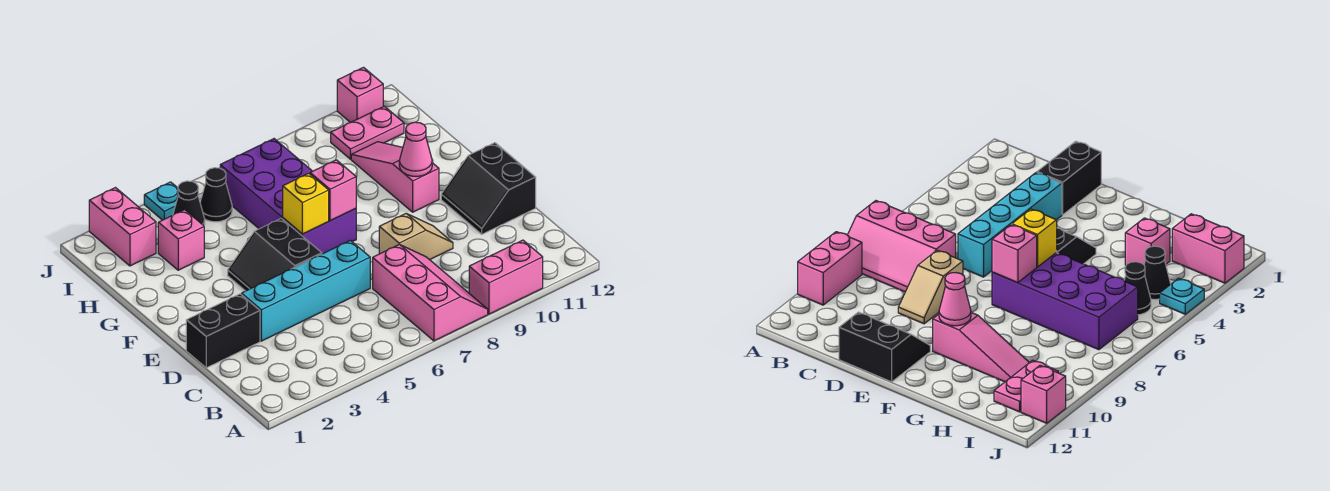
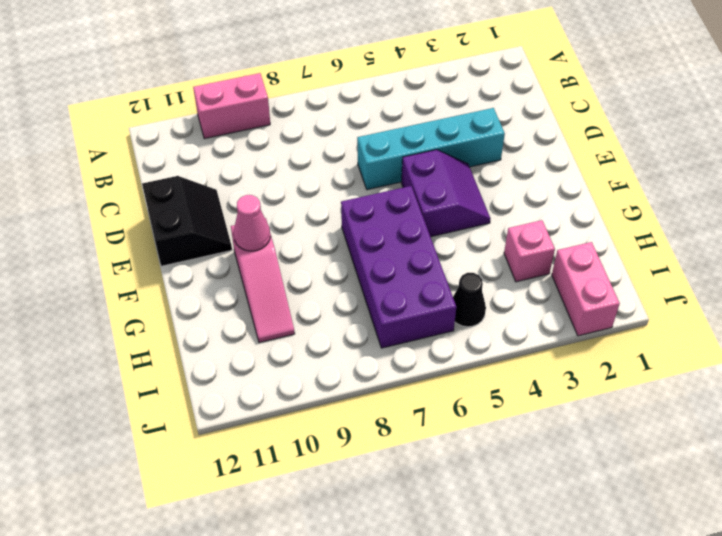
purple 2x2 slope [401,150,491,237] -> black 2x2 slope [228,218,322,291]
none -> pink 2x3 slope [373,244,488,341]
none -> black 1x2 brick [186,294,260,368]
none -> tan 1x2 slope [379,214,453,260]

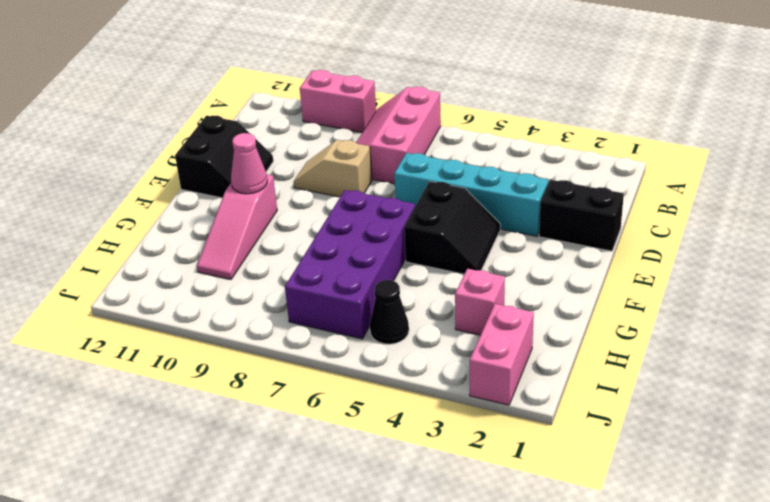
none -> black 1x1 cone [173,181,205,226]
none -> pink 1x2 plate [331,106,404,159]
none -> cyan 1x1 plate [144,182,178,220]

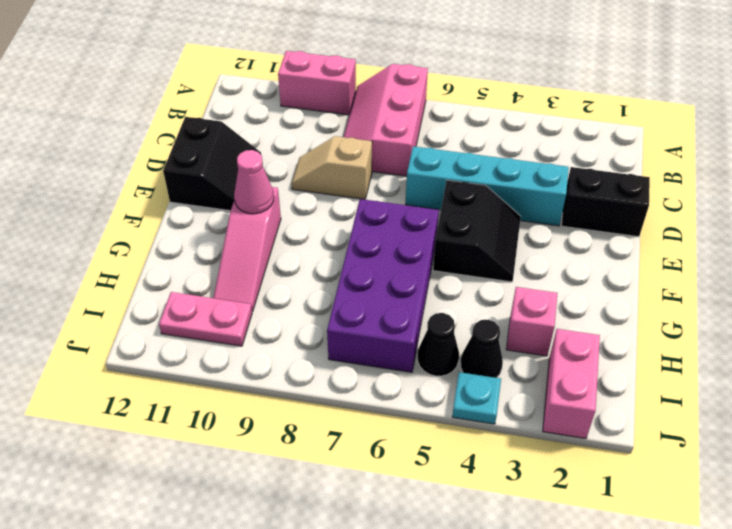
none -> pink 1x1 brick [337,68,383,123]
none -> yellow 1x1 brick [283,173,329,234]
none -> pink 1x1 brick [310,160,356,221]

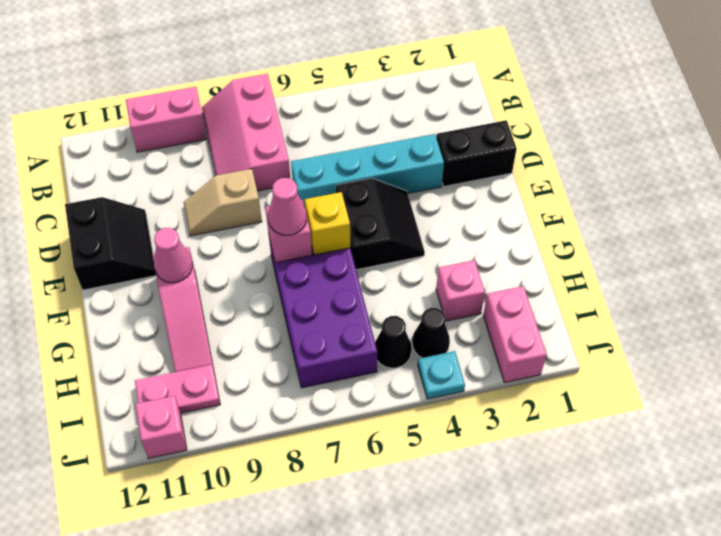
pink 1x1 cone [268,178,307,235] -> none

